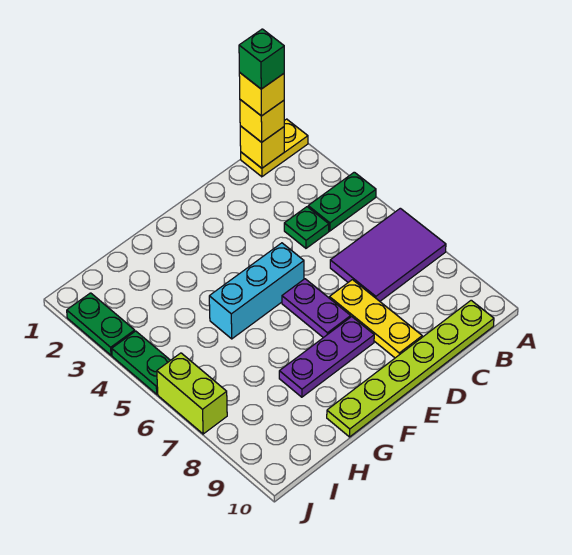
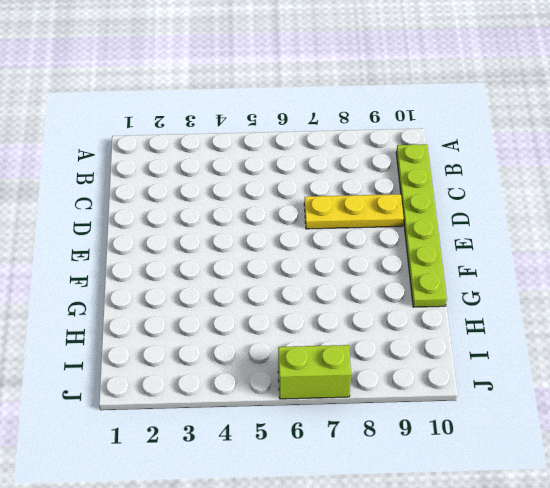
none -> yellow 1x2 plate [241,119,308,177]
none -> green 1x2 plate [308,172,376,231]
none -> purple 2x3 tile [330,208,446,301]

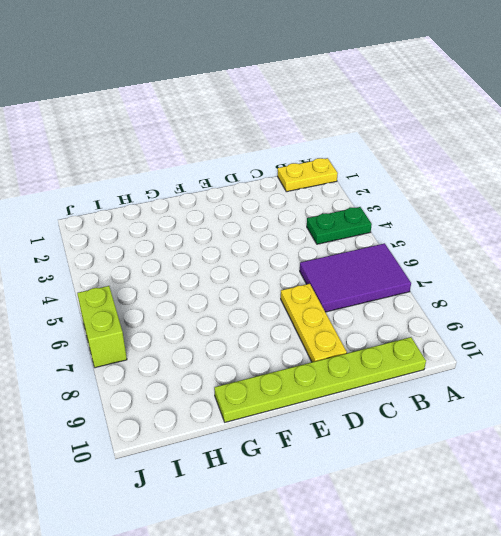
none -> green 1x1 plate [284,207,329,248]
none -> cyan 1x3 brick [209,243,304,339]
none -> purple 1x2 plate [282,279,351,338]

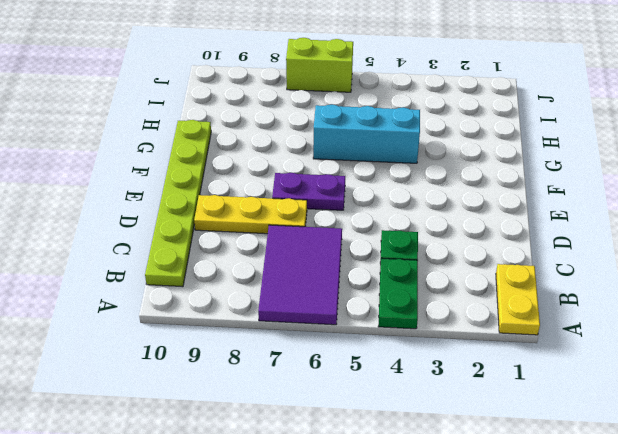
cyan 1x3 brick [313,104,420,163] -> cyan 1x3 brick turned to [209,243,304,339]
none -> purple 1x3 plate [279,317,374,397]
none -> green 1x2 plate [67,293,135,355]
none -> green 1x2 plate [112,331,170,394]

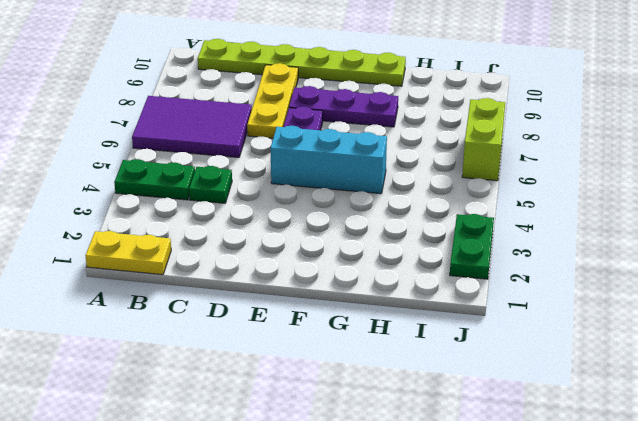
none -> green 1x2 plate [112,331,170,394]
none -> yellow 1x1 brick [240,126,284,168]
none -> yellow 1x1 brick [240,100,284,142]

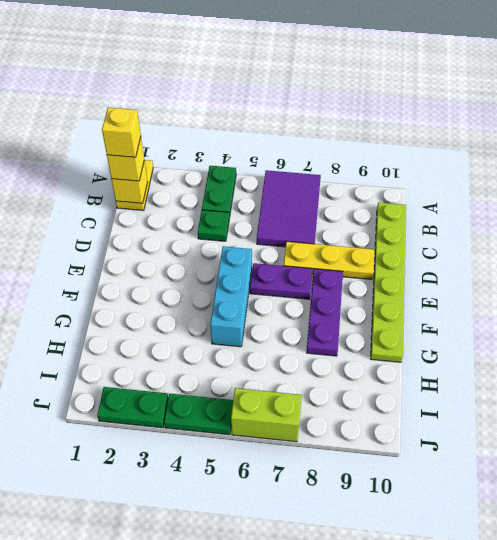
none -> green 1x1 brick [239,29,284,89]

